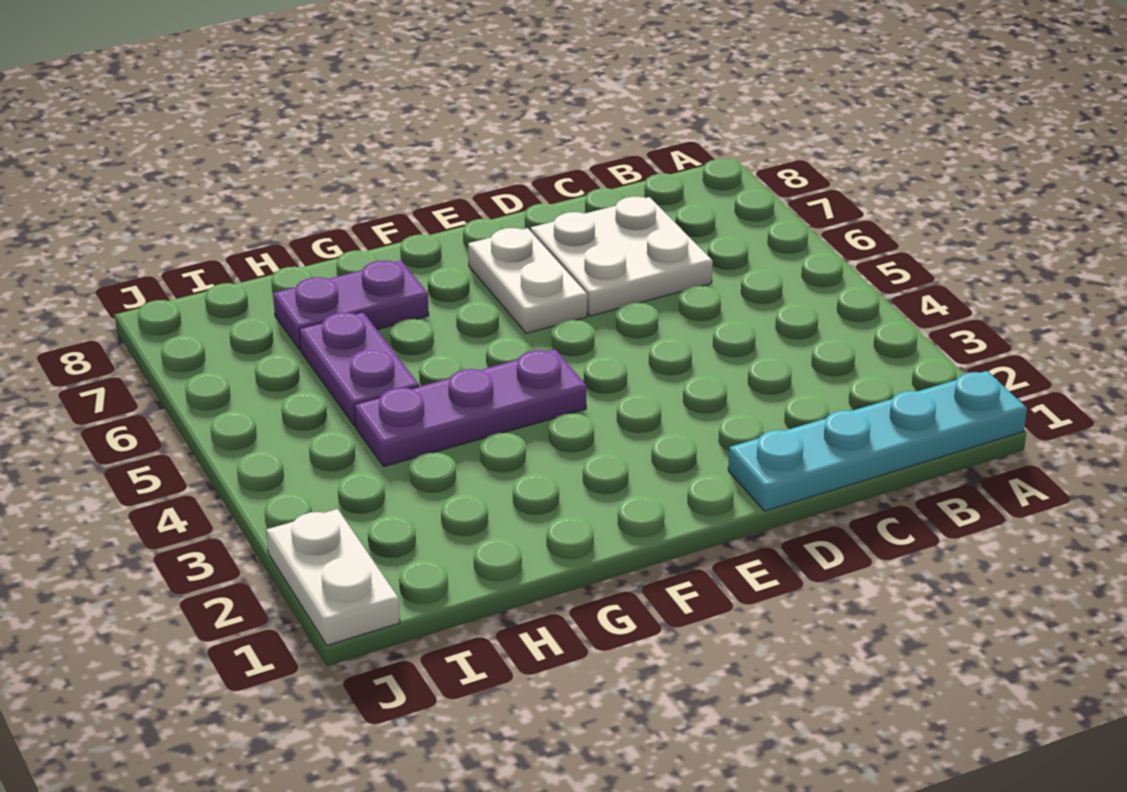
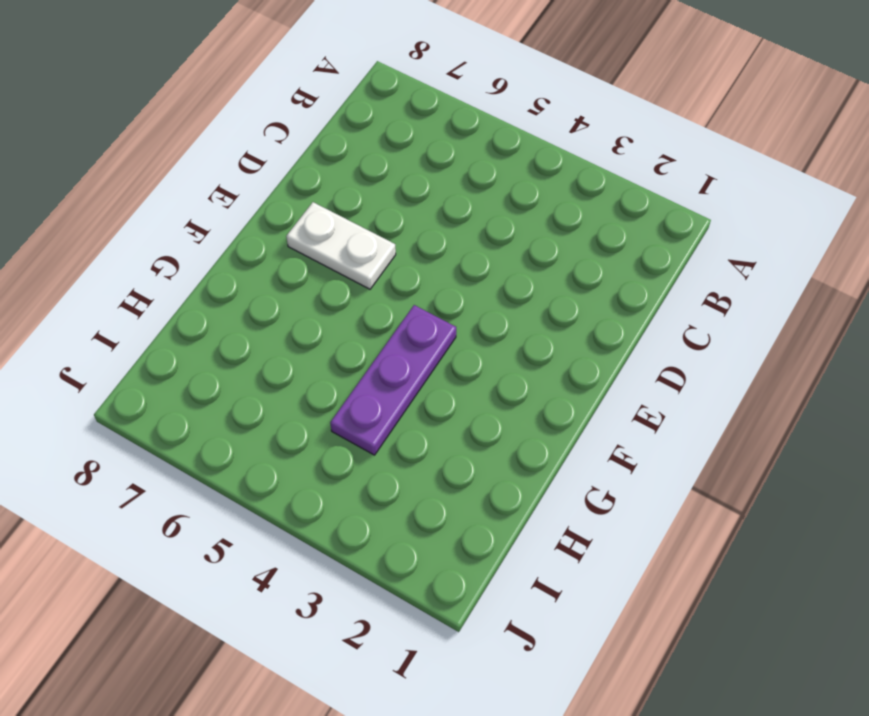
none -> cyan 1x4 plate [728,371,1027,511]
none -> white 2x2 plate [531,197,713,316]

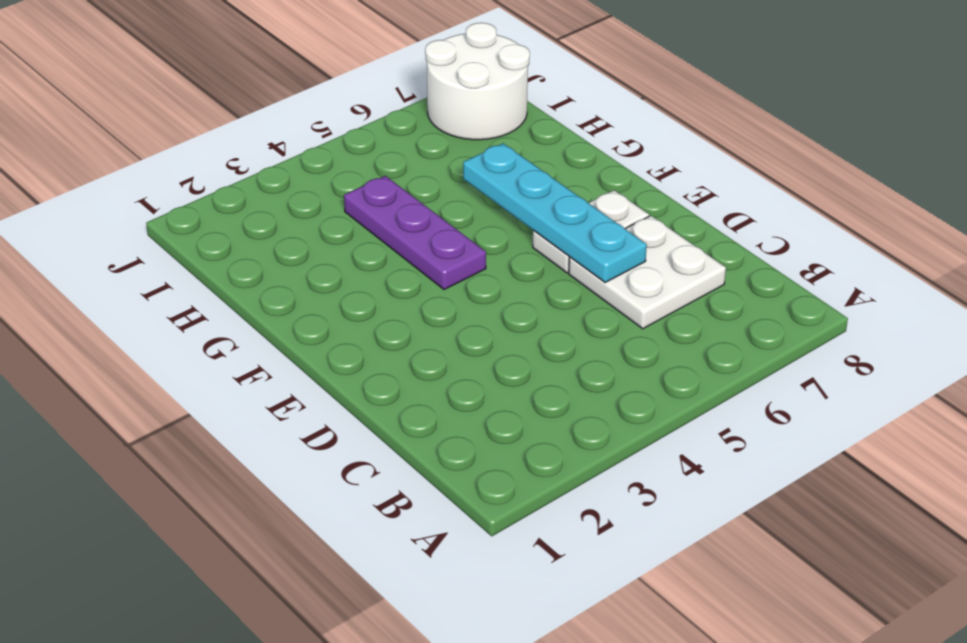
cyan 1x4 plate [463,143,647,282] -> cyan 1x4 plate moved to [728,371,1027,511]
white 2x2 round brick [425,23,530,140] -> none
none -> purple 1x2 plate [273,260,429,350]
none -> purple 1x2 plate [299,312,419,426]

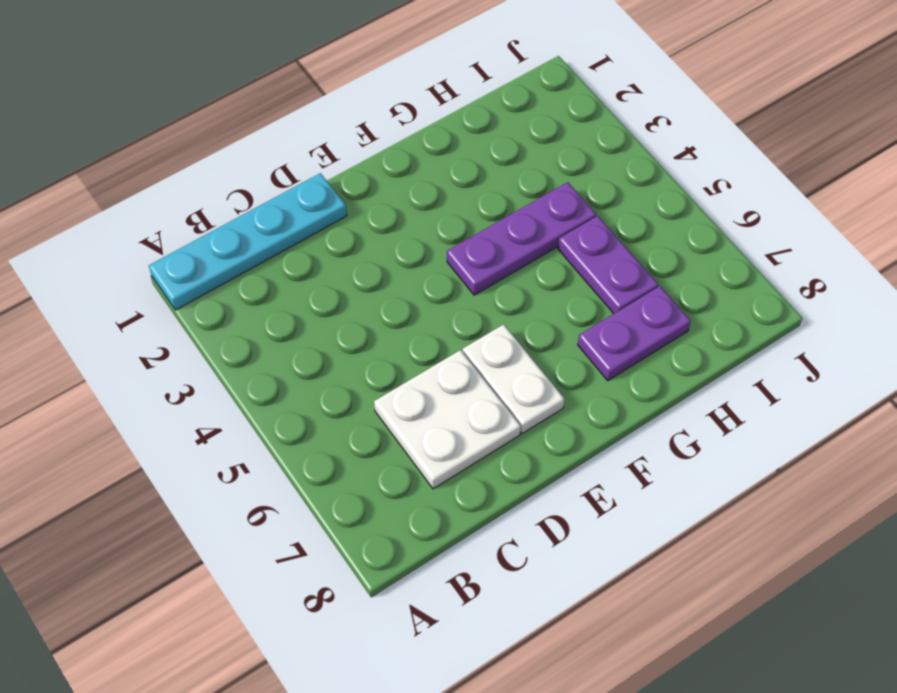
none -> white 1x2 plate [267,509,400,645]

